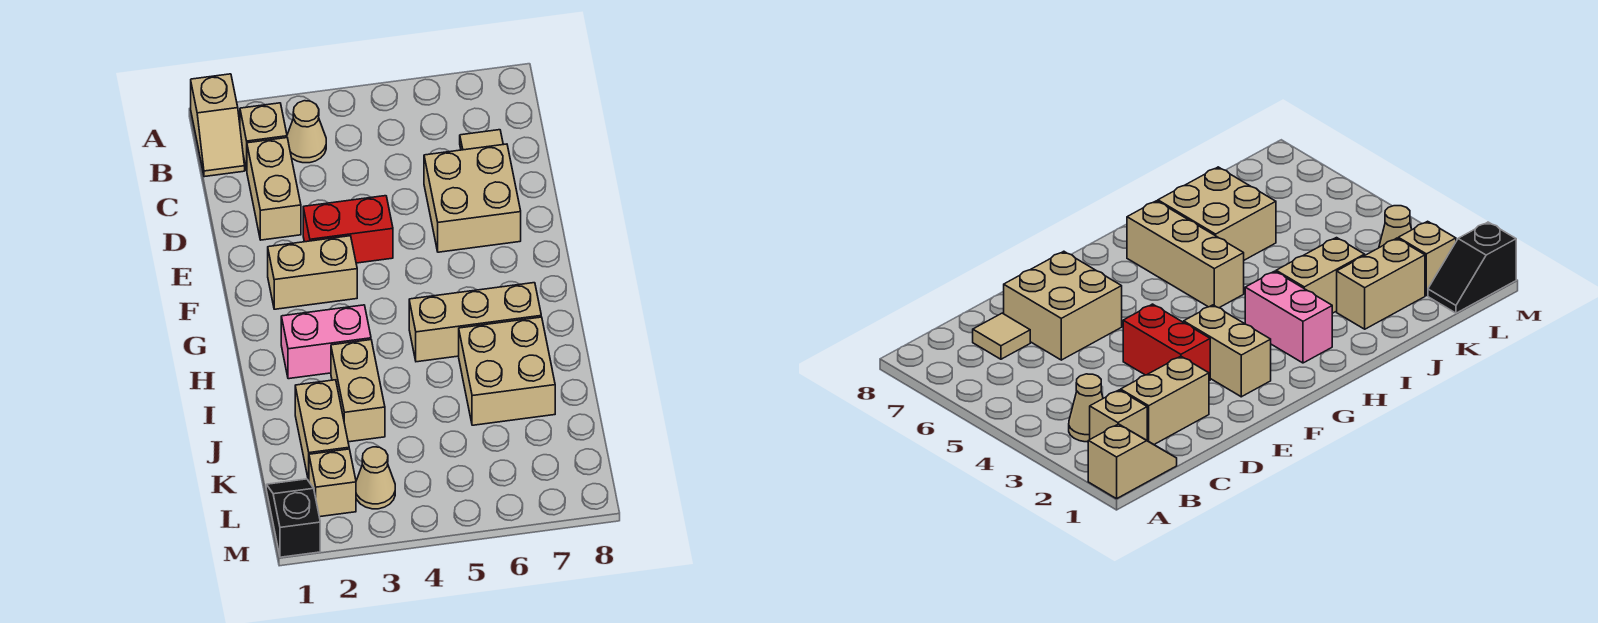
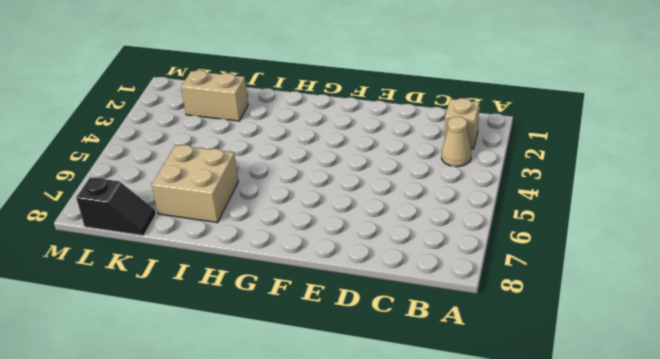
black 1x2 slope [76,177,156,236] -> black 1x2 slope moved to [266,479,320,557]
none -> tan 1x2 slope [191,74,245,177]
none -> tan 1x2 brick [247,138,301,240]
none -> tan 1x1 tile [460,130,503,150]

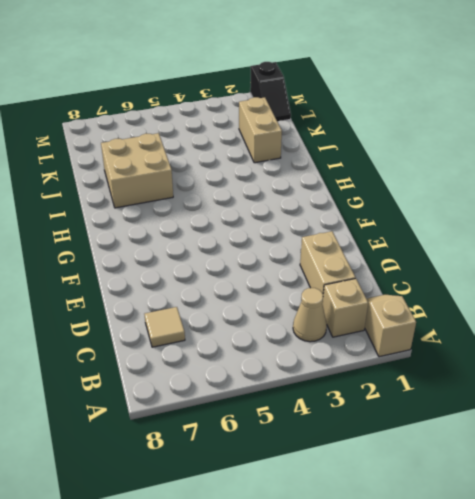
none -> tan 2x2 brick [424,144,521,252]
none -> red 1x2 brick [303,196,393,263]
none -> tan 1x2 brick [268,236,357,309]

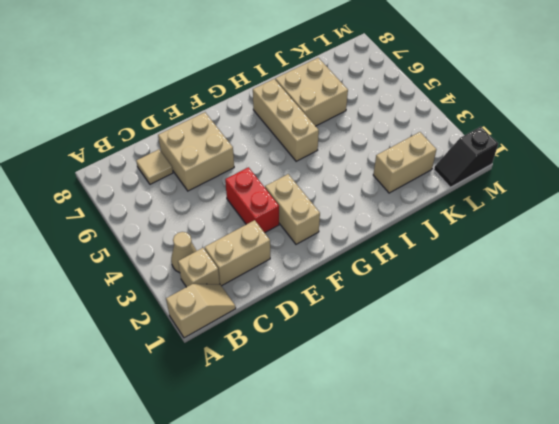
none -> pink 1x2 brick [281,305,371,379]
none -> tan 1x2 brick [331,340,385,442]
none -> tan 1x1 brick [309,449,356,517]

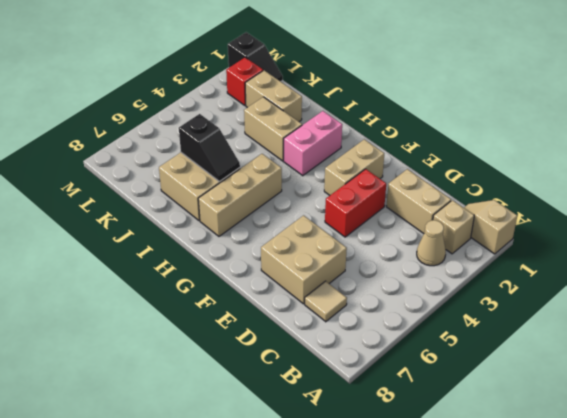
black 1x2 slope [179,114,240,182] -> none
red 1x1 brick [226,57,263,105] -> tan 1x1 brick [309,449,356,517]
none -> tan 1x1 cone [356,447,395,509]

